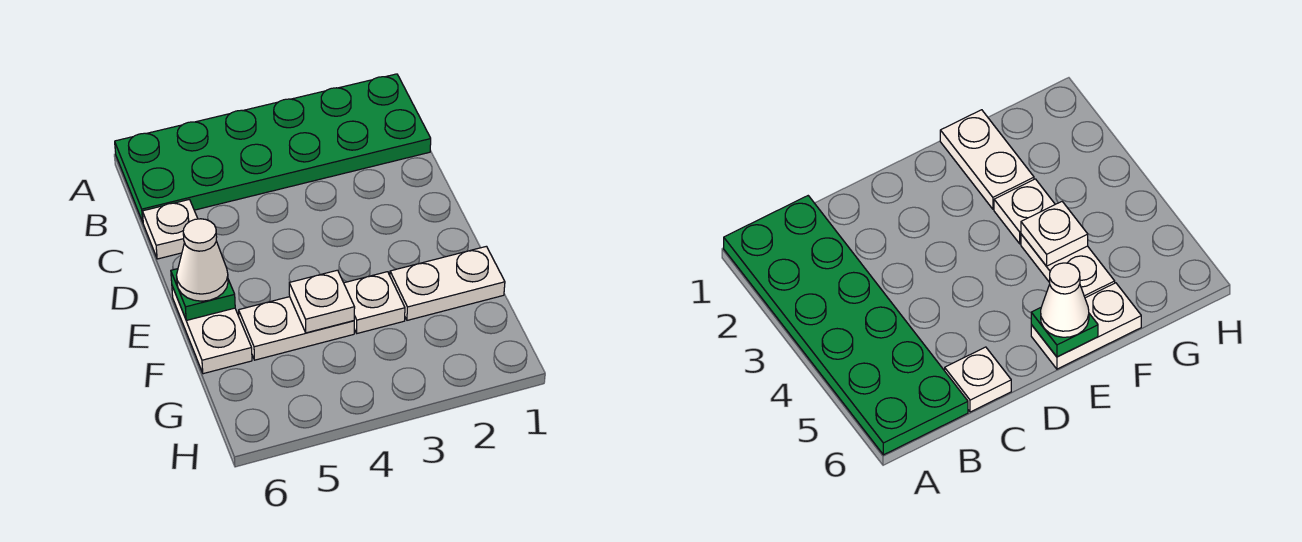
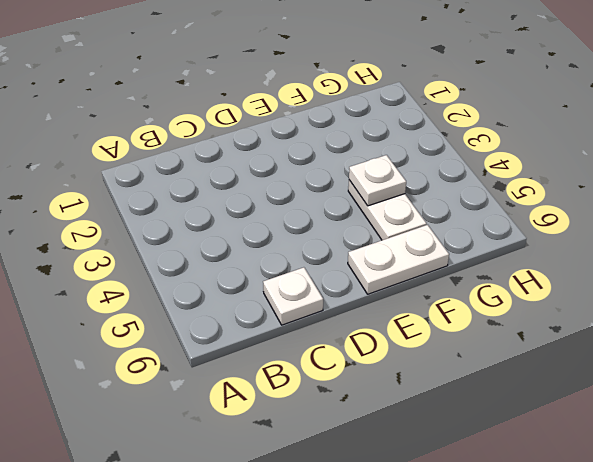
none -> green 2x6 plate [115,74,431,222]
none -> white 1x2 plate [390,246,505,320]

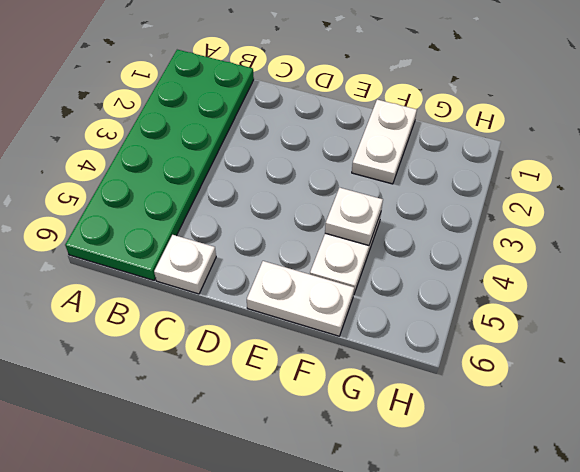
none -> white 1x1 plate [344,272,405,333]
none -> green 1x1 plate [171,269,235,320]

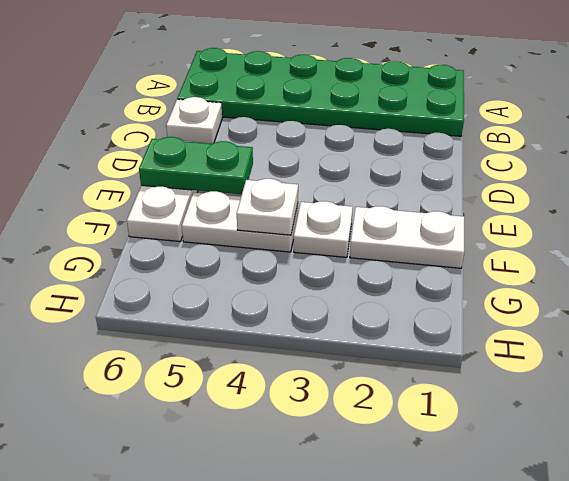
green 1x2 plate [139,137,253,194] -> green 1x1 plate [171,269,235,320]
none -> white 1x1 cone [177,219,228,301]

